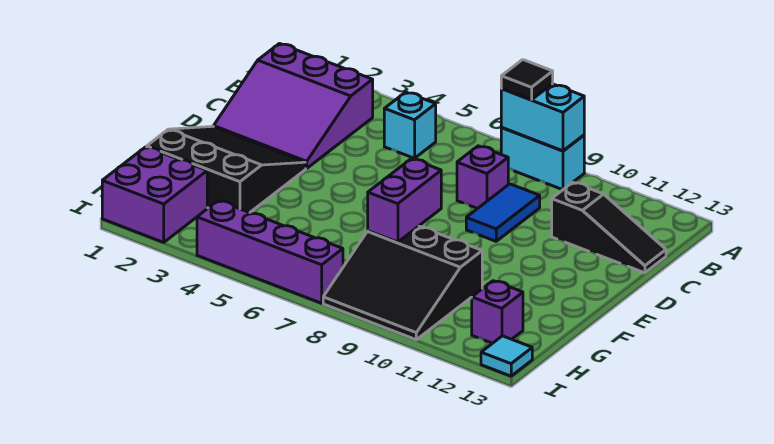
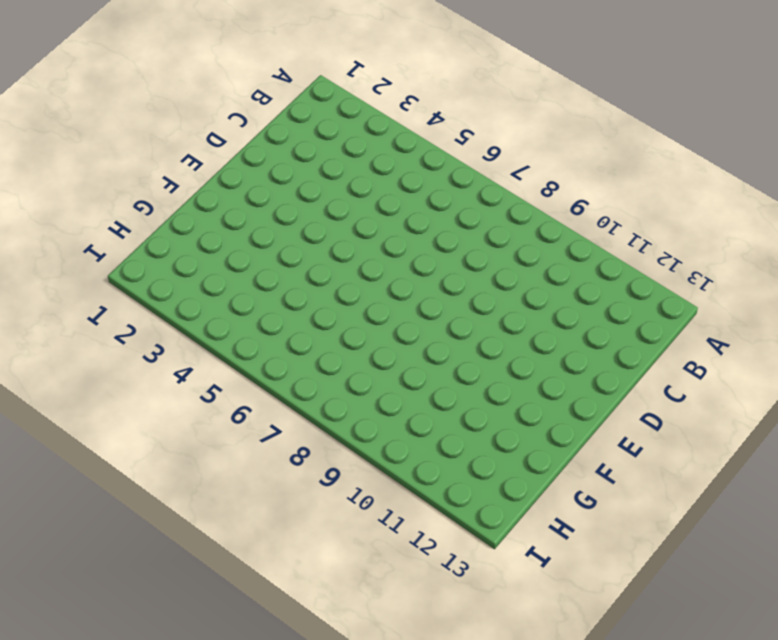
none -> cyan 1x2 brick [501,128,584,190]
none -> purple 3x3 slope [214,44,373,168]
none -> cyan 1x1 brick [384,92,436,158]

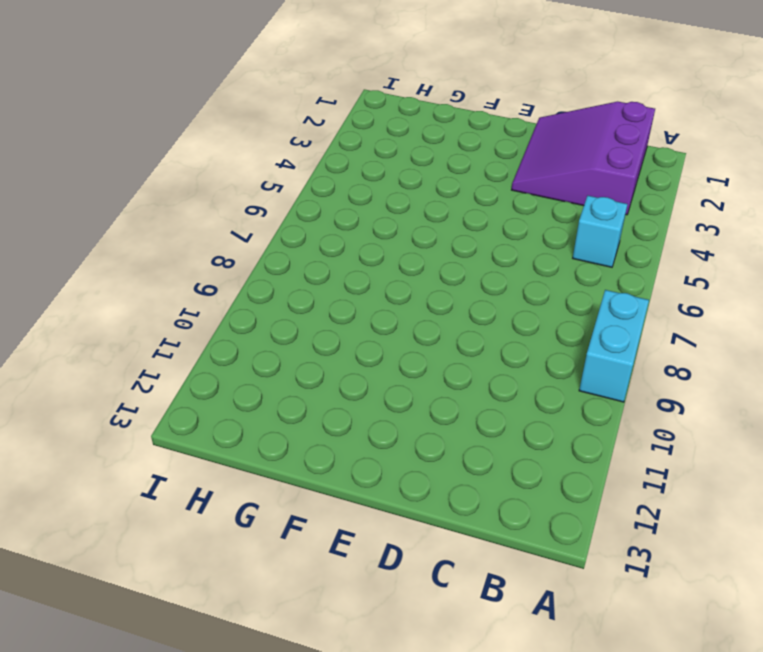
none -> purple 1x1 brick [457,146,508,209]
none -> blue 1x2 tile [466,184,540,241]
none -> black 1x3 slope [552,182,666,273]

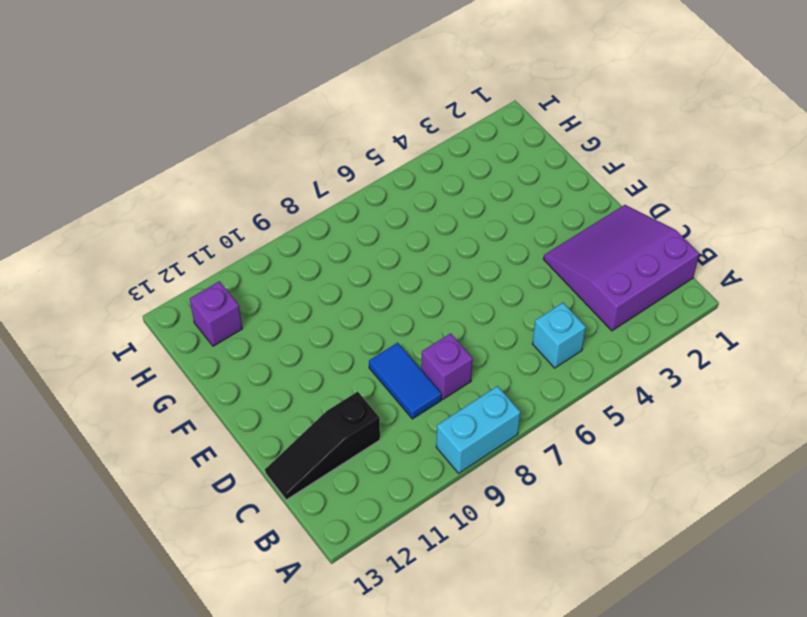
none -> black 3x3 slope [147,126,306,213]
none -> black 3x3 slope [323,226,482,340]
none -> purple 2x2 brick [102,147,207,242]

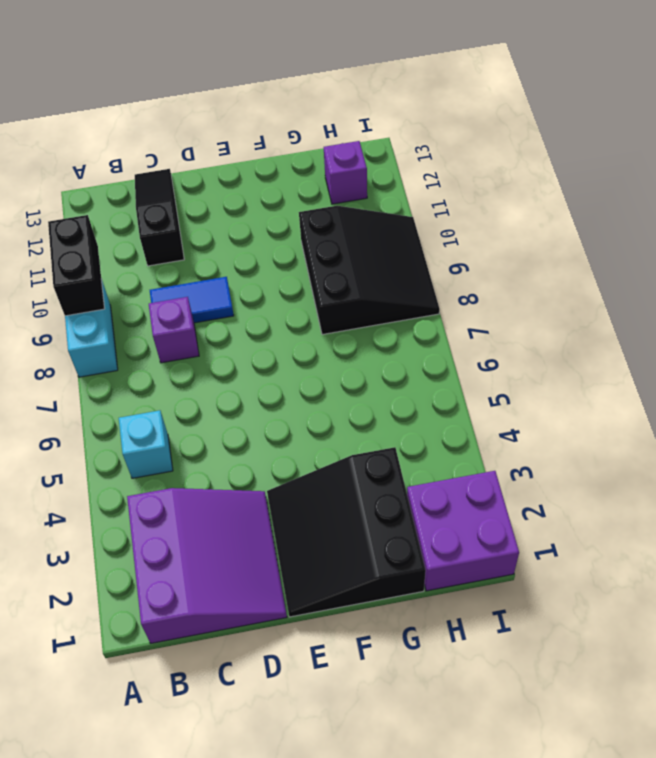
black 1x2 brick [48,215,105,316] -> cyan 1x2 brick [501,84,584,151]
none -> purple 1x4 brick [197,201,343,303]
none -> cyan 1x1 tile [481,336,532,376]
none -> purple 1x2 brick [368,159,441,242]

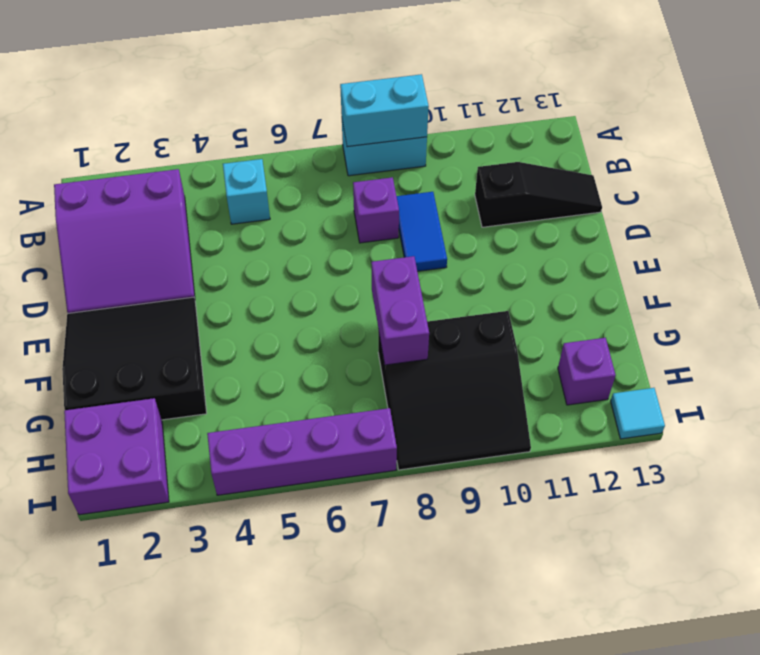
none -> black 1x1 tile [501,60,553,100]

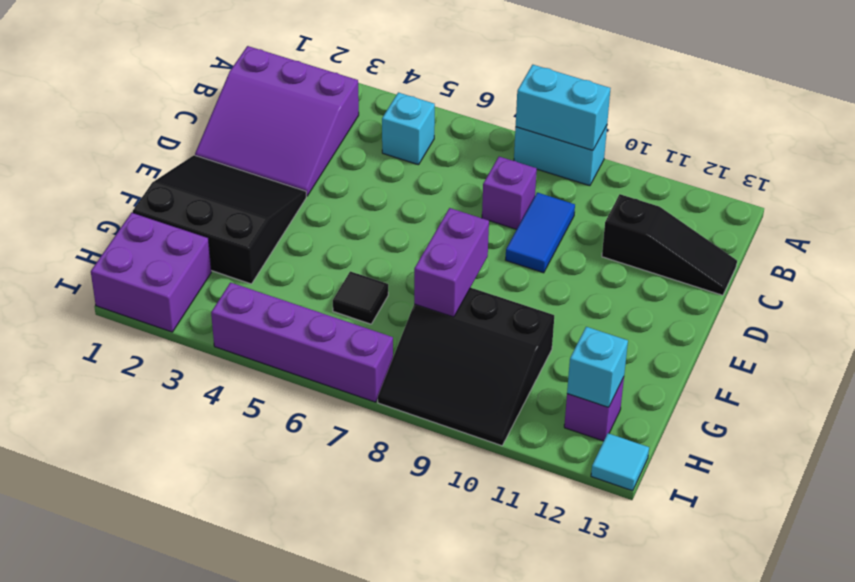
black 1x1 tile [333,271,388,324] -> black 1x1 tile moved to [501,60,553,100]
cyan 1x1 brick [567,327,628,407] -> none

